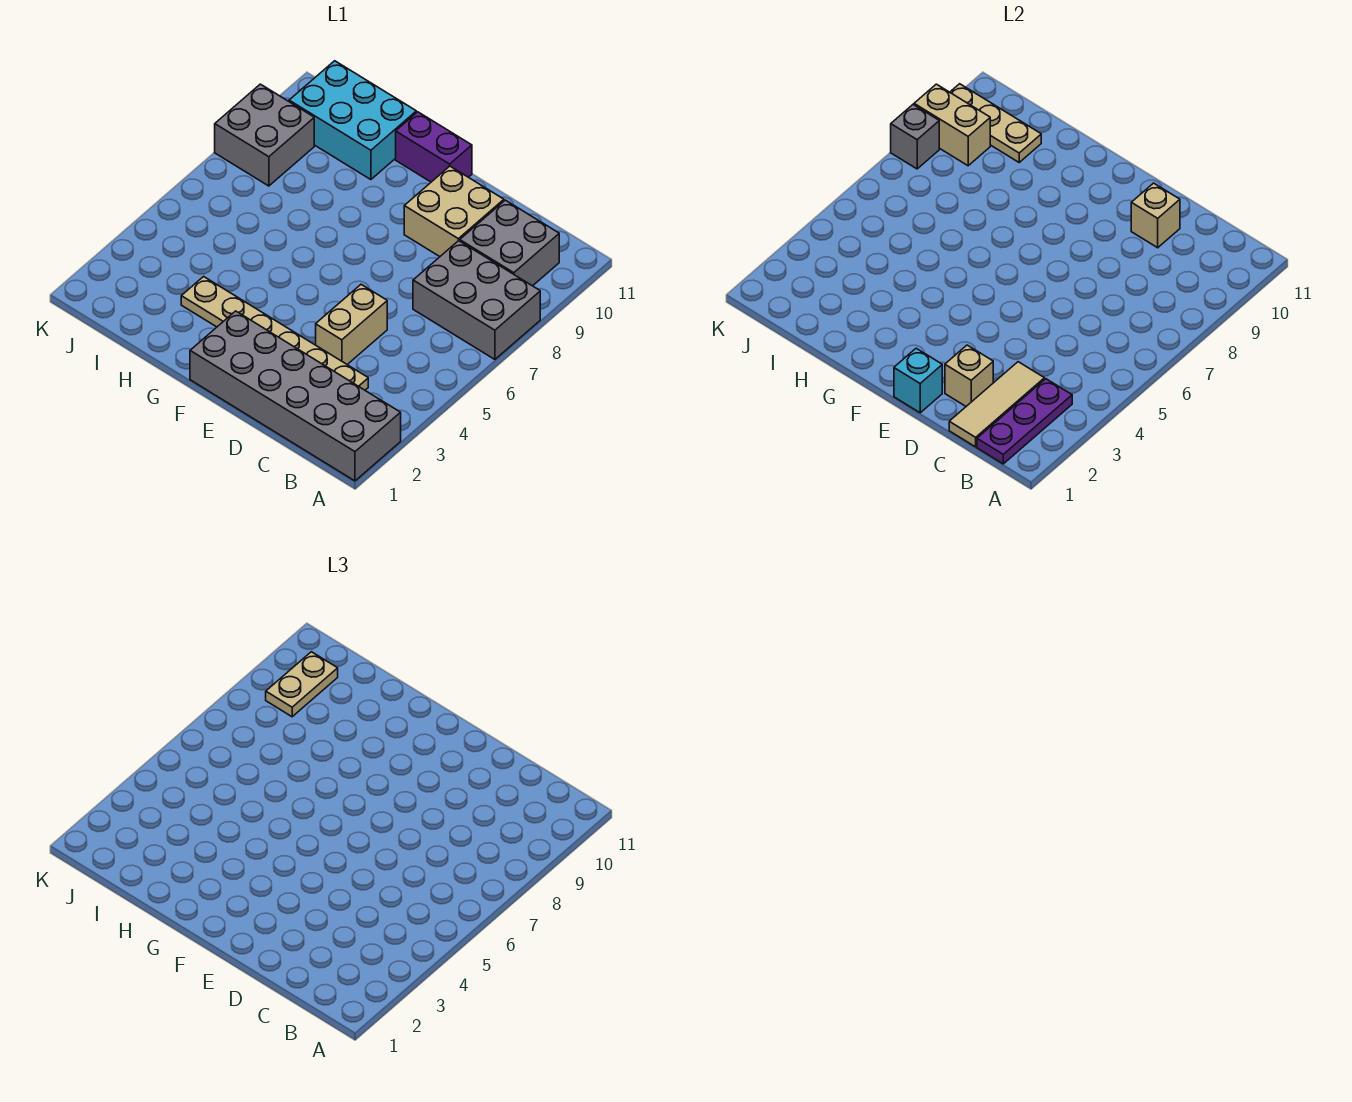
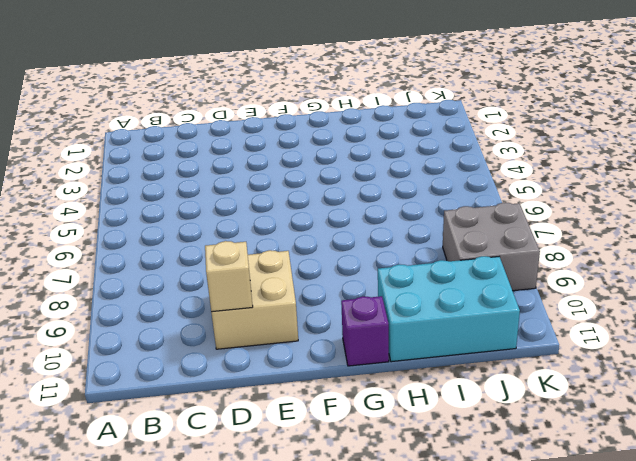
purple 1x1 brick [341,296,389,366] -> purple 1x2 brick [396,112,472,182]
none -> grey 2x6 brick [190,311,401,481]
none -> grey 2x3 brick [413,241,540,359]
none -> grey 2x2 brick [460,200,559,286]

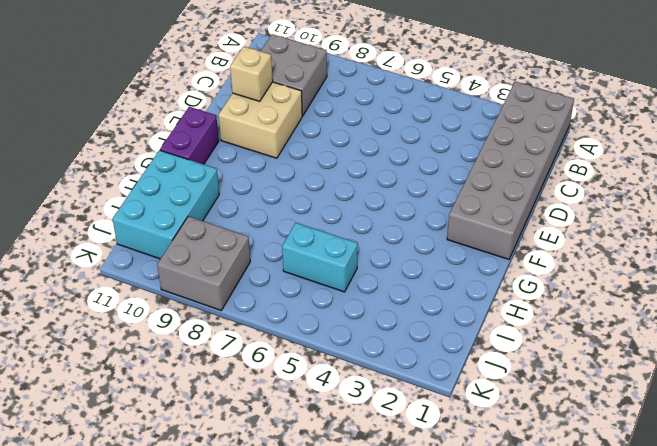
cyan 1x2 brick [282,223,358,292] -> none
none -> grey 2x3 brick [413,241,540,359]
none -> tan 1x6 plate [181,277,368,390]
none -> tan 1x2 brick [316,285,387,364]

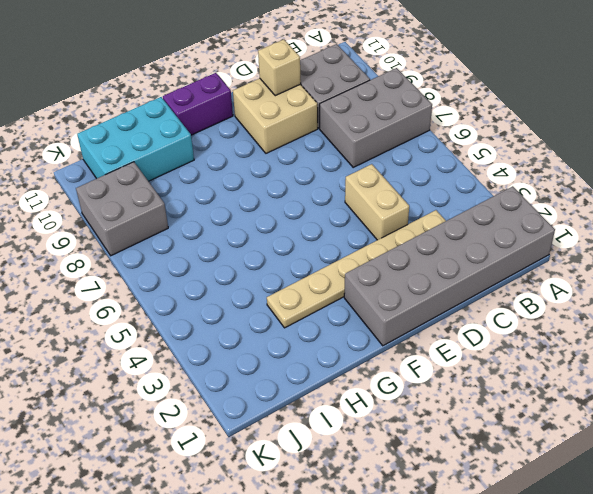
none -> purple 1x3 plate [977,379,1072,464]
none -> tan 1x3 tile [949,362,1044,447]
none -> tan 1x1 brick [945,345,993,406]

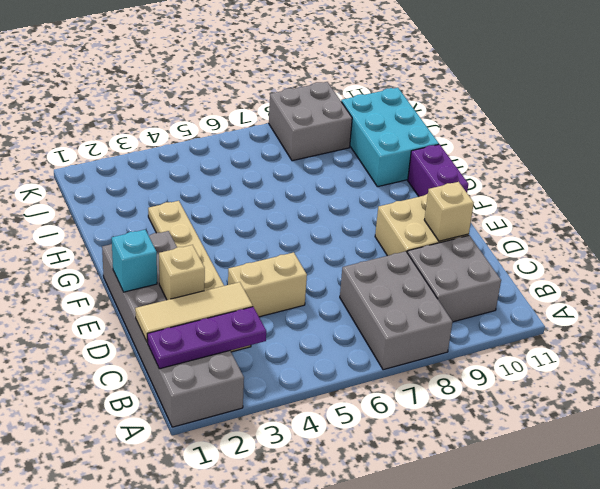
none -> tan 1x3 plate [950,84,1041,162]
none -> tan 1x2 brick [914,84,990,166]
none -> grey 1x1 brick [891,105,939,169]

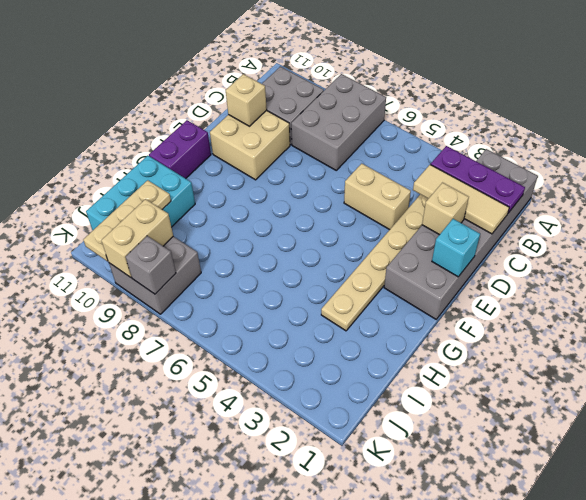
none -> tan 1x2 plate [266,652,338,717]

